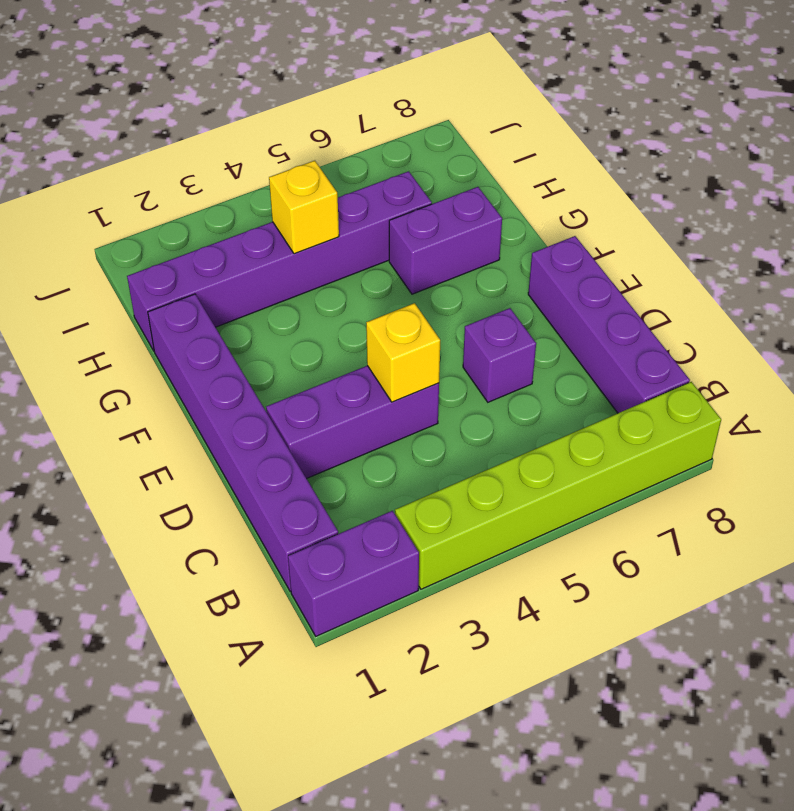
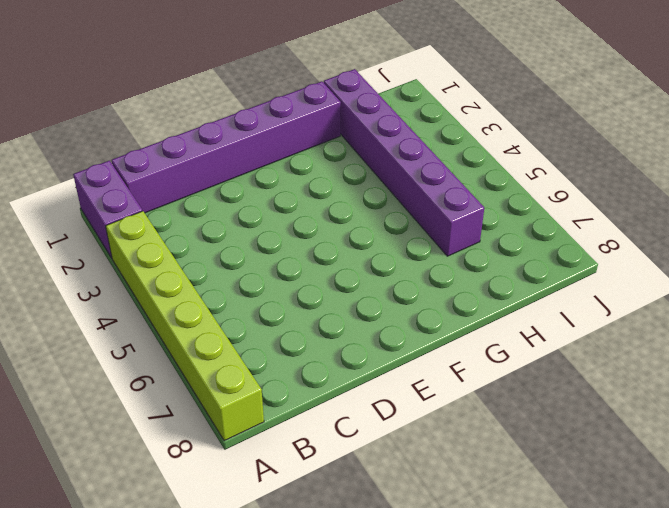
none -> purple 1x4 brick [528,236,690,413]
none -> purple 1x3 brick [266,366,439,478]

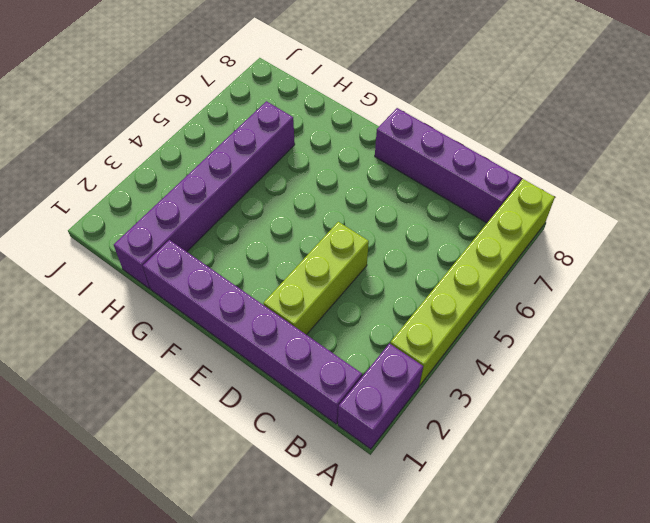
lime 1x3 brick [264,222,369,335] -> purple 1x3 brick [266,366,439,478]
none -> purple 1x1 brick [463,308,536,402]
none -> purple 1x2 brick [389,187,502,294]

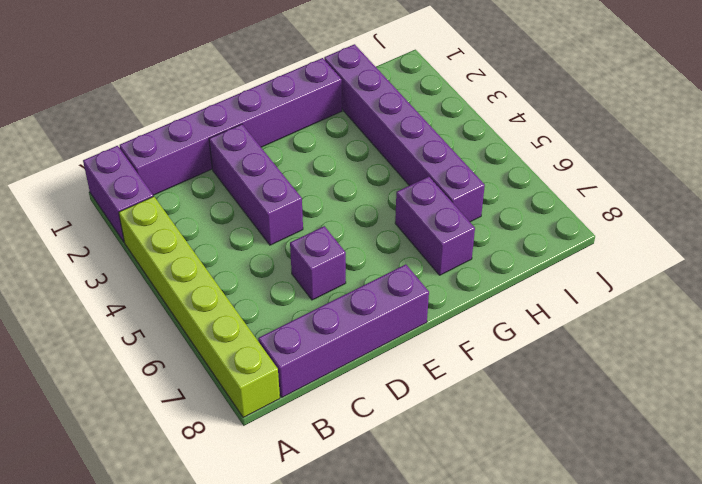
none -> yellow 1x1 brick [366,303,440,402]
none -> yellow 1x1 brick [269,161,339,254]

